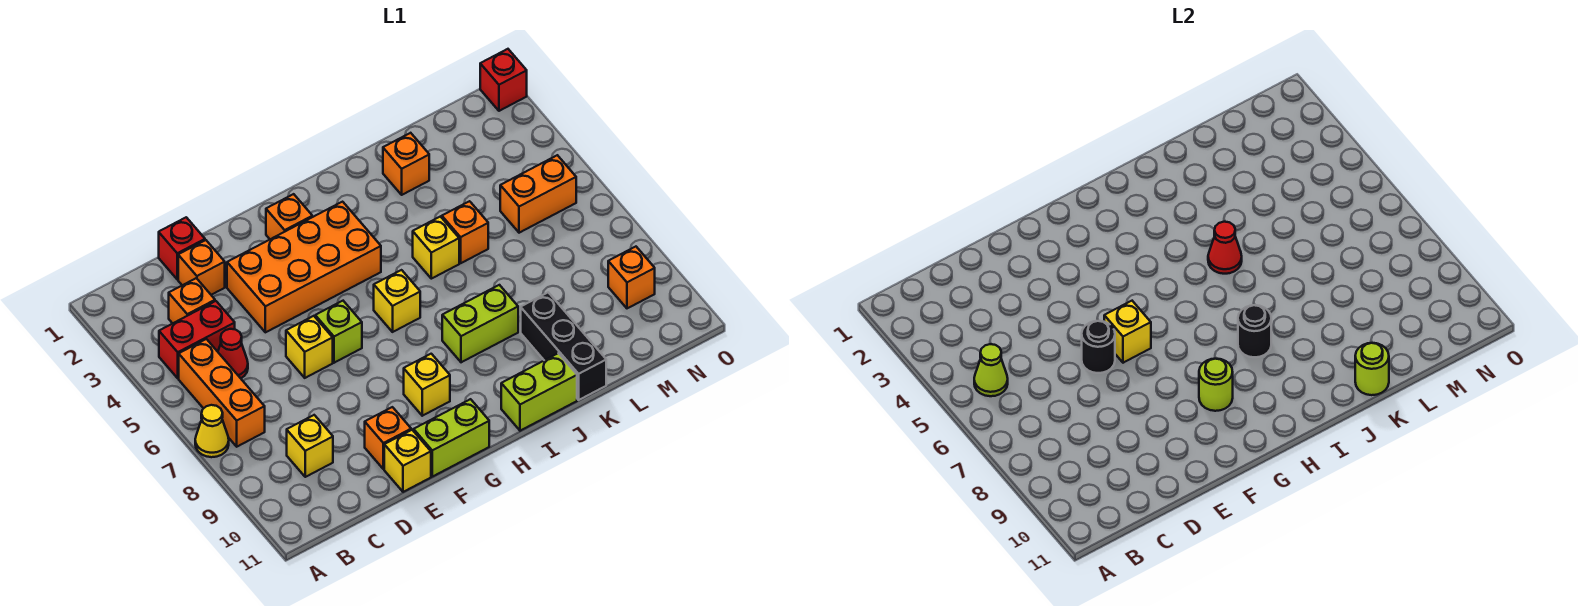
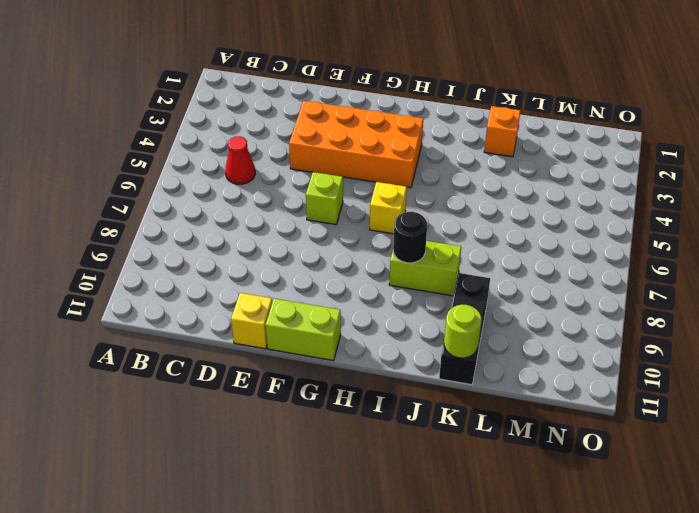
none -> yellow 1x1 cone [195,405,229,457]
none -> red 1x2 brick [159,301,235,378]
none -> orange 1x3 brick [179,339,265,447]
none -> orange 1x1 brick [169,278,215,323]

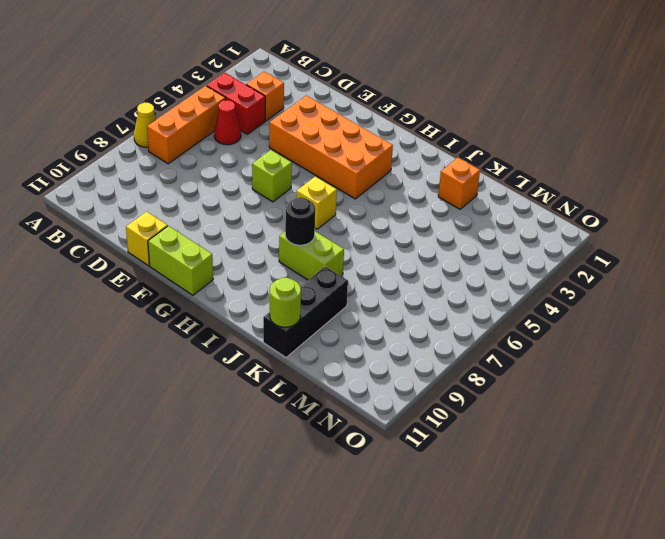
none -> yellow 1x1 brick [287,415,333,477]
none -> red 1x1 brick [159,217,205,279]
none -> orange 1x1 brick [178,240,225,295]
none -> yellow 1x1 brick [286,316,333,378]

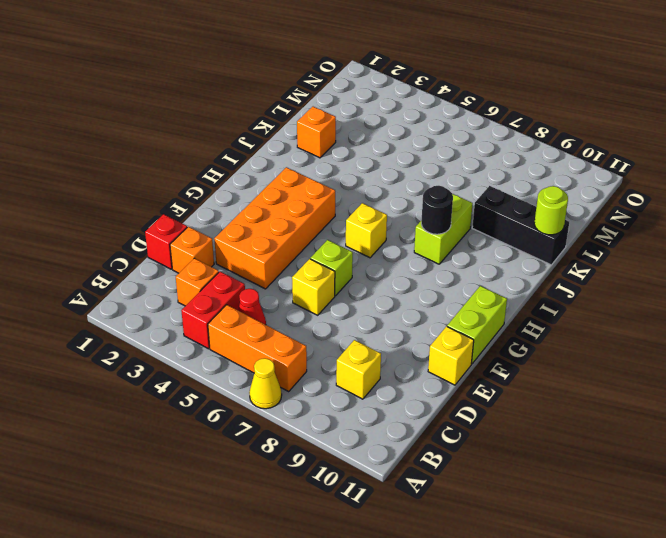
none -> orange 1x1 brick [365,407,411,469]
none -> orange 1x1 brick [266,194,312,239]
none -> yellow 1x1 brick [404,354,450,416]
none -> lime 1x2 brick [501,353,577,431]

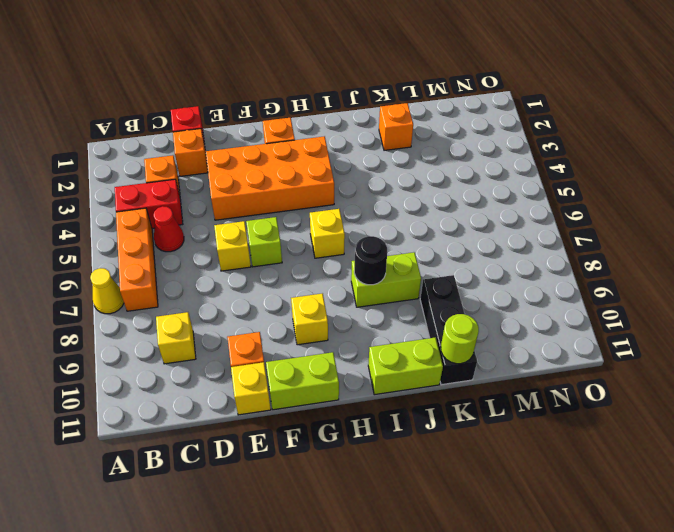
none -> yellow 1x1 brick [413,217,459,279]
none -> orange 1x1 brick [442,201,488,263]
none -> orange 1x2 brick [500,155,576,233]
none -> orange 1x1 brick [608,247,655,308]

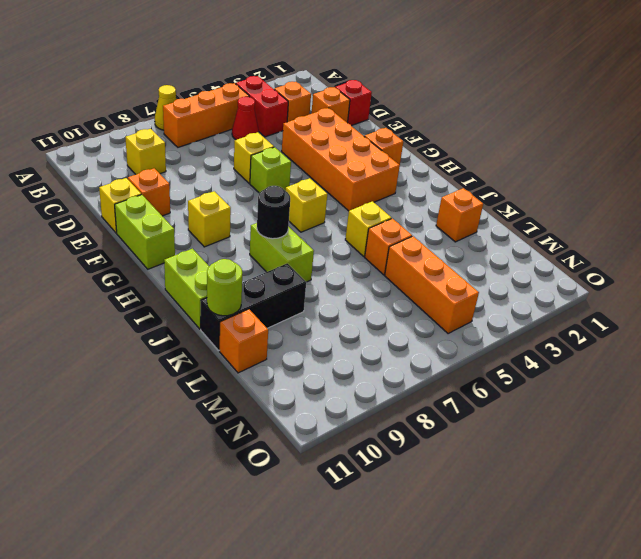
orange 1x3 brick [385,236,479,334] -> orange 1x2 brick [500,155,576,233]
orange 1x1 brick [220,309,268,373] -> orange 1x1 brick moved to [608,247,655,308]
none -> red 1x1 brick [480,49,527,111]
none -> lime 1x1 cone [974,344,1008,396]
none -> black 1x1 round brick [1082,321,1115,373]
none -> yellow 1x1 brick [1104,301,1151,363]

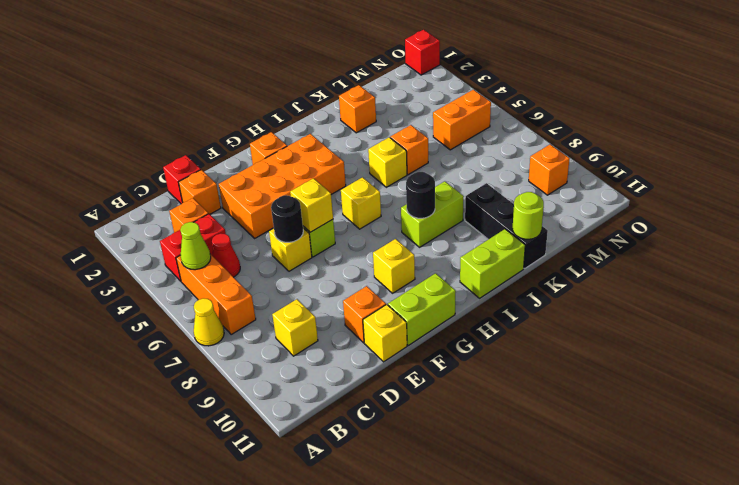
none -> lime 1x1 round brick [1199,359,1233,411]
none -> red 1x1 cone [1208,222,1242,274]

